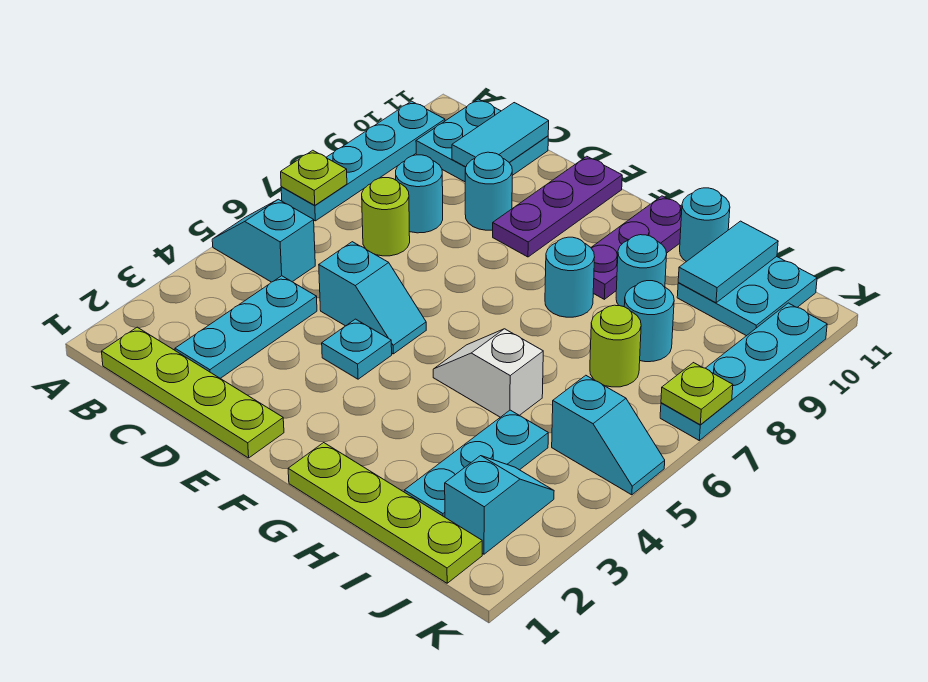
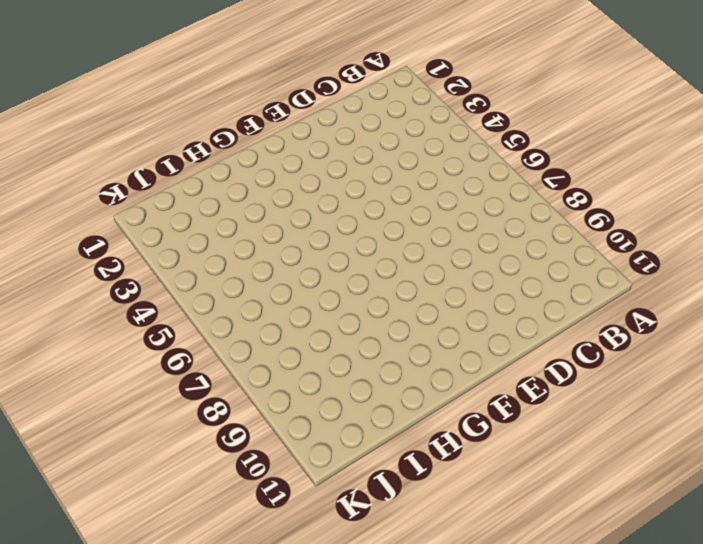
none -> cyan 1x2 slope [212,199,315,282]
none -> cyan 1x4 plate [281,101,445,221]
none -> lime 1x4 plate [102,327,284,458]

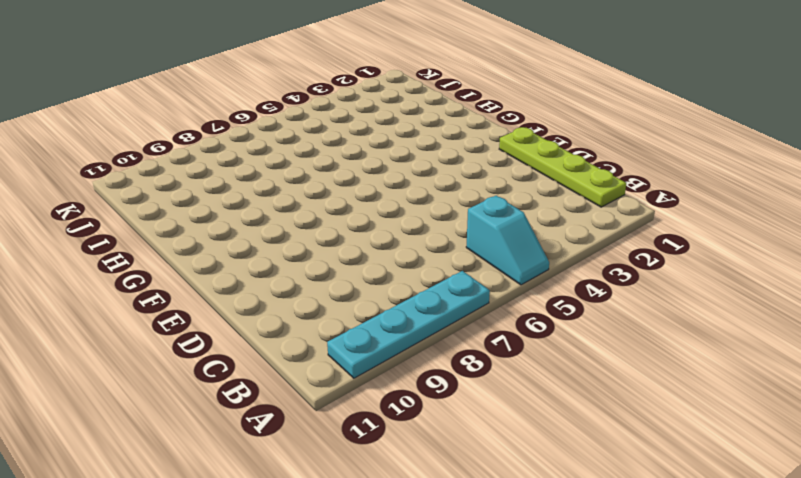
none -> cyan 2x2 plate [416,99,548,182]
none -> cyan 1x3 plate [175,276,317,378]
none -> lime 1x1 round brick [362,178,410,256]

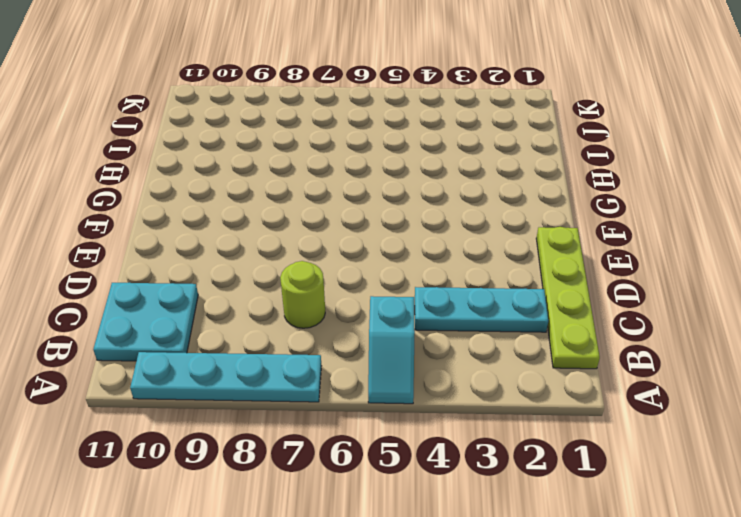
none -> cyan 1x1 round brick [396,155,443,233]
none -> cyan 1x2 slope [319,242,426,354]
none -> cyan 1x1 round brick [465,152,512,230]

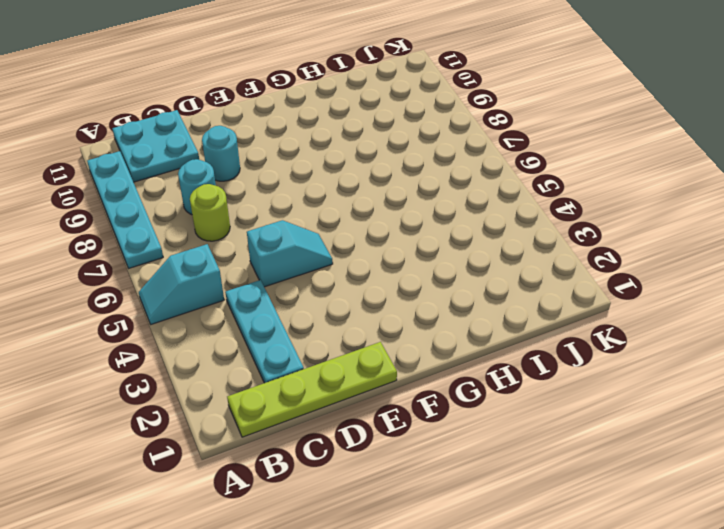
none -> cyan 1x1 plate [322,319,392,379]
none -> purple 1x3 plate [493,156,622,257]
none -> lime 1x4 plate [288,443,482,583]

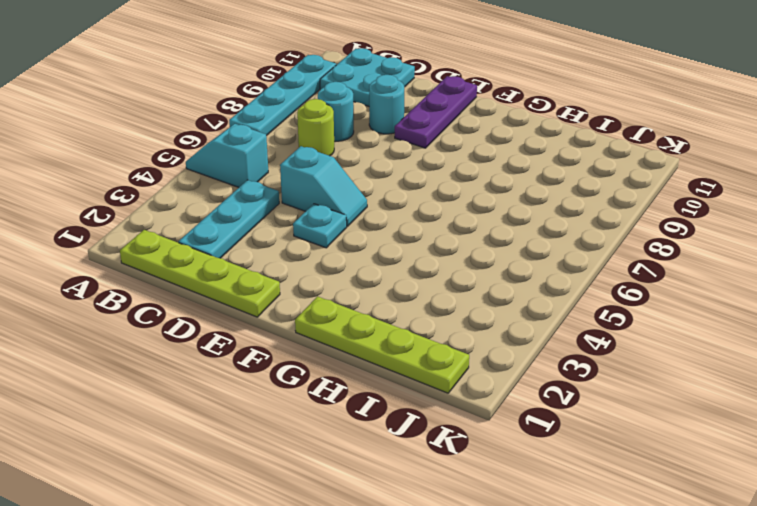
none -> white 1x2 slope [433,329,543,417]
none -> cyan 1x1 round brick [545,237,595,317]
none -> purple 1x3 plate [591,196,682,299]

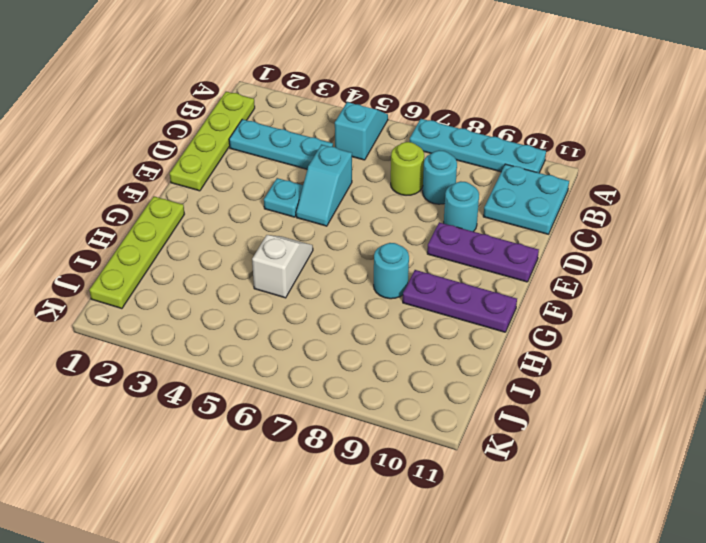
none -> cyan 1x1 round brick [616,235,667,307]
none -> cyan 1x1 round brick [680,188,730,262]
none -> cyan 1x3 plate [404,410,548,517]

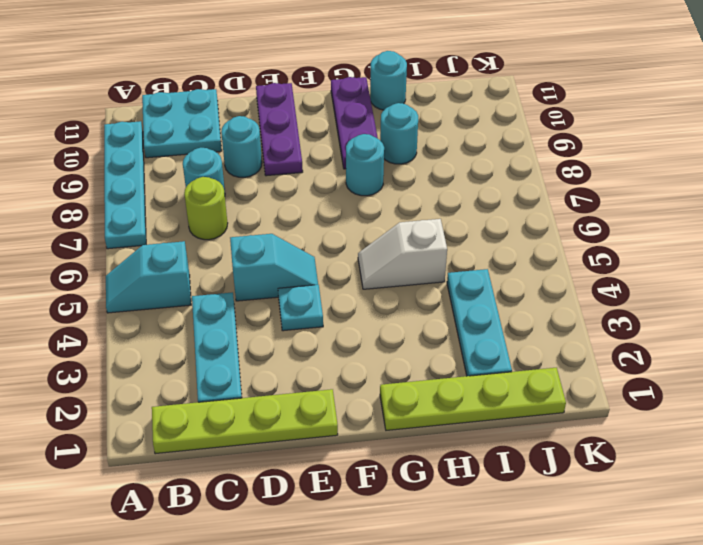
none -> lime 1x1 round brick [590,305,641,387]
none -> cyan 1x1 round brick [624,281,674,362]
none -> cyan 2x2 plate [677,257,817,336]

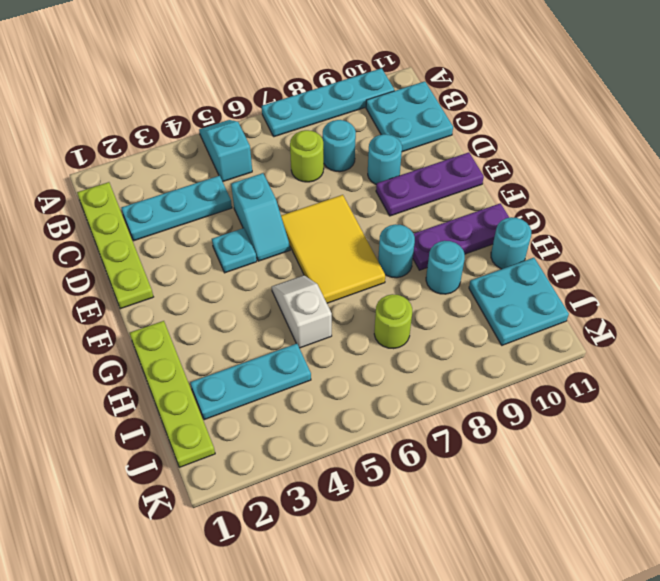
yellow 2x3 tile [281,195,385,303] -> none
none -> cyan 1x1 round brick [624,281,674,362]
none -> cyan 1x2 slope [445,456,554,554]
none -> cyan 1x2 slope [552,375,665,495]

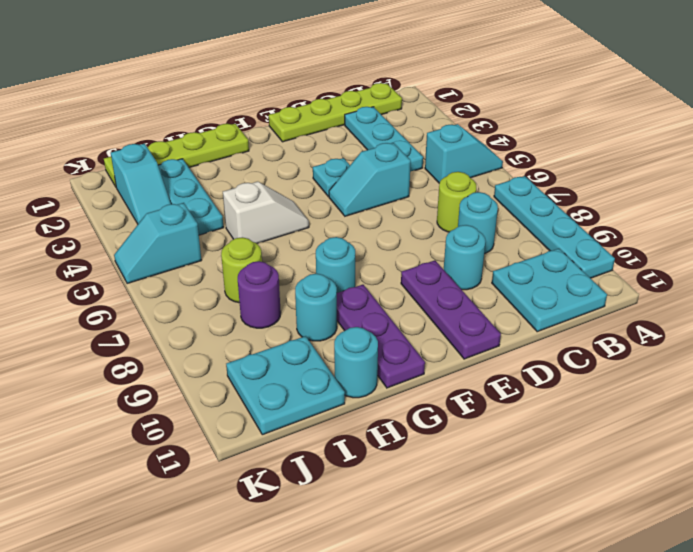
purple 1x1 round brick [238,261,281,328] -> cyan 1x1 round brick [624,281,674,362]
none -> cyan 1x4 plate [660,303,827,440]
none -> lime 1x1 plate [281,150,347,205]
none -> cyan 1x2 tile [452,103,549,167]

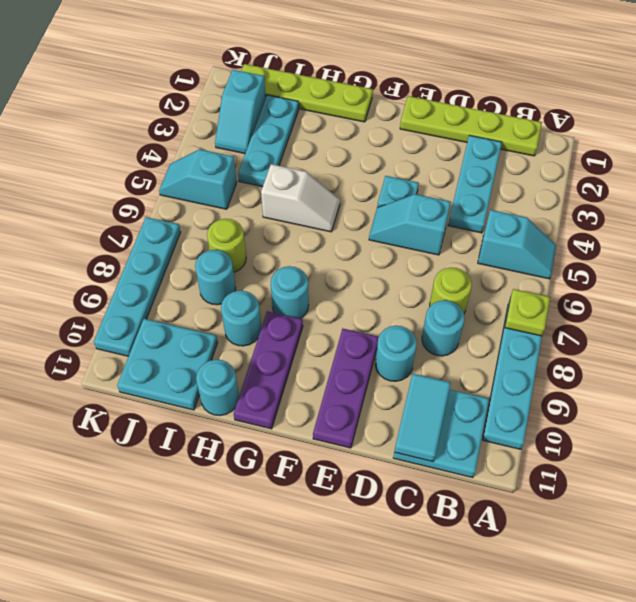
none -> cyan 1x2 tile [678,221,778,303]
none -> lime 1x1 plate [661,363,733,425]

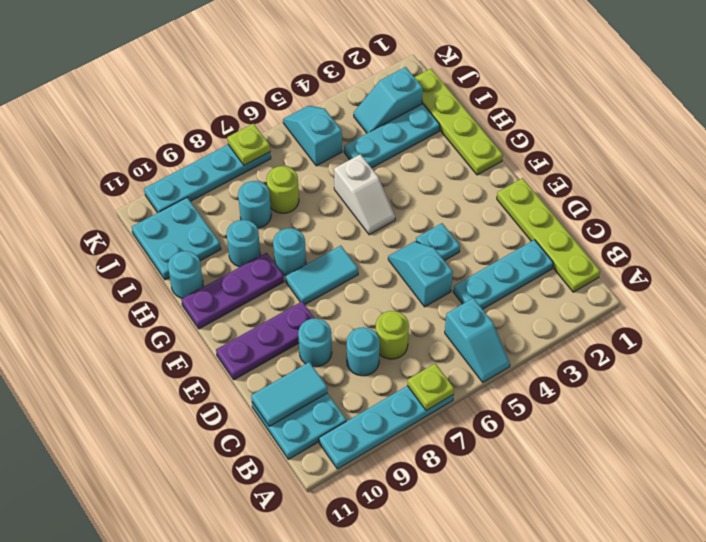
cyan 1x2 tile [286,246,358,304] -> cyan 1x2 tile moved to [678,221,778,303]

